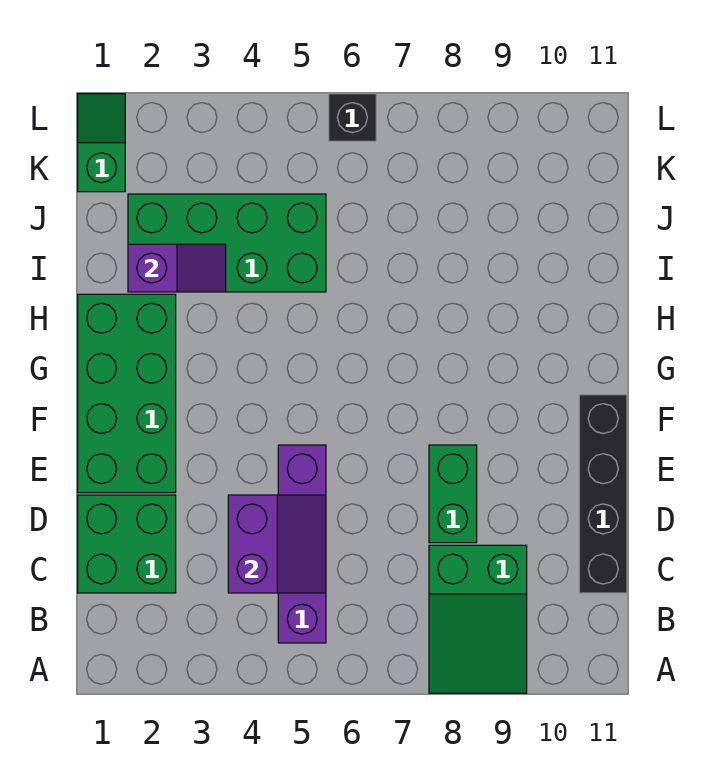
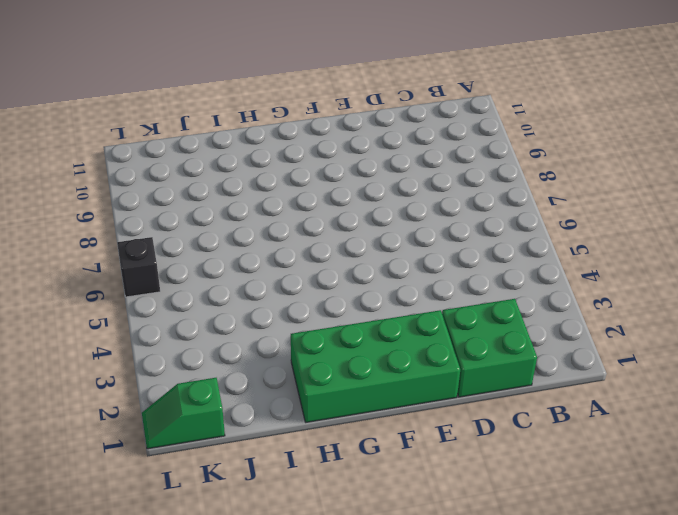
none -> green 2x3 slope [429,545,527,693]
none -> purple 1x4 brick [278,445,326,643]

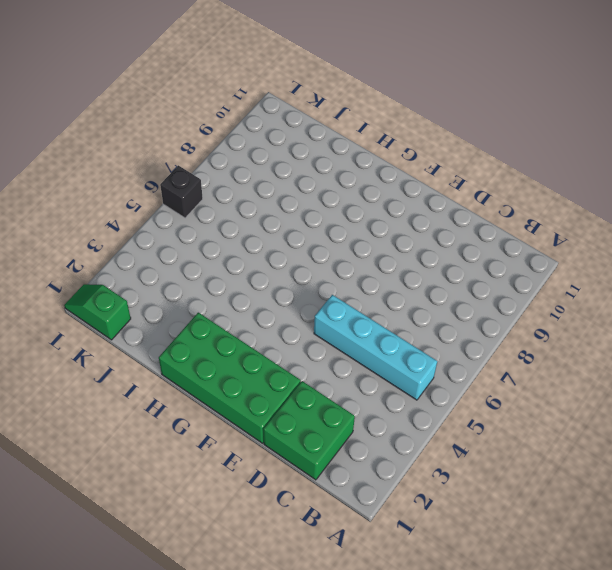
cyan 1x4 brick [314,295,437,400] -> purple 1x4 brick [278,445,326,643]
none -> green 2x3 slope [429,545,527,693]
none -> black 1x4 brick [579,395,627,593]

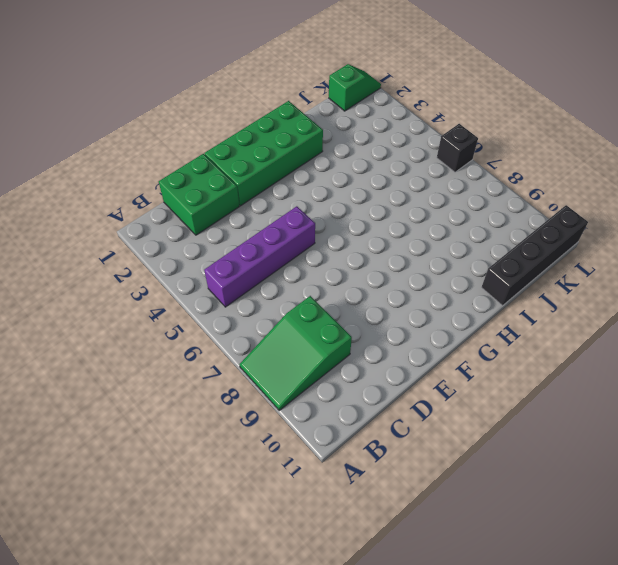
black 1x4 brick [481,205,588,306] -> black 1x4 brick moved to [579,395,627,593]
none -> green 1x2 brick [429,445,477,543]
none -> green 2x4 brick [128,194,326,292]

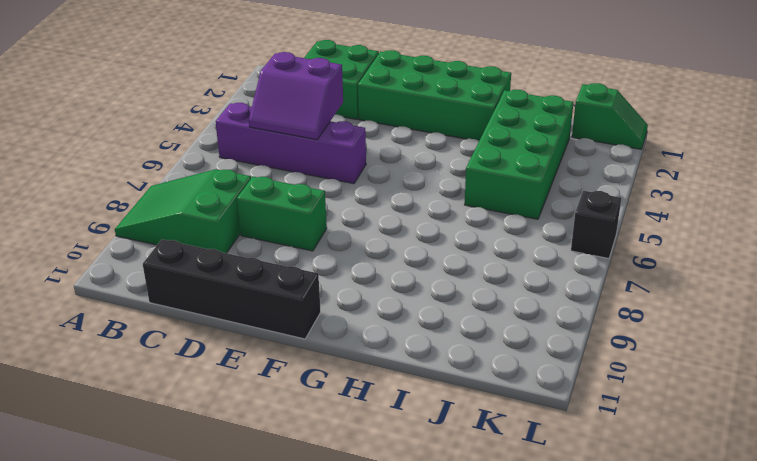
none -> purple 1x2 slope [128,244,226,292]

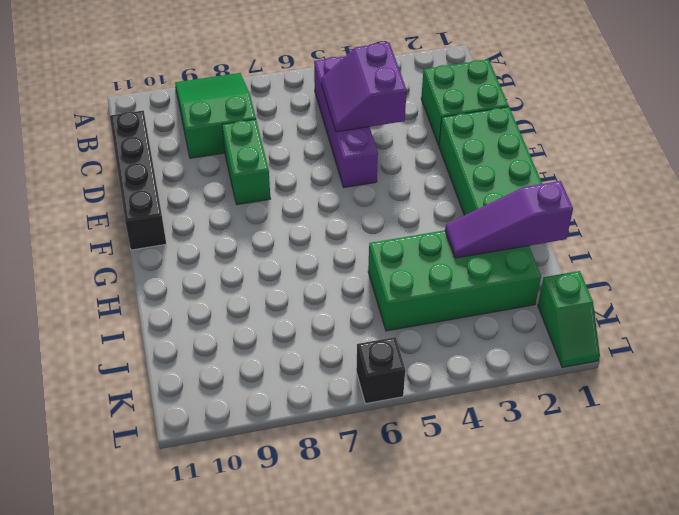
purple 1x3 slope [445,181,573,258] -> purple 1x2 slope [128,244,226,292]

